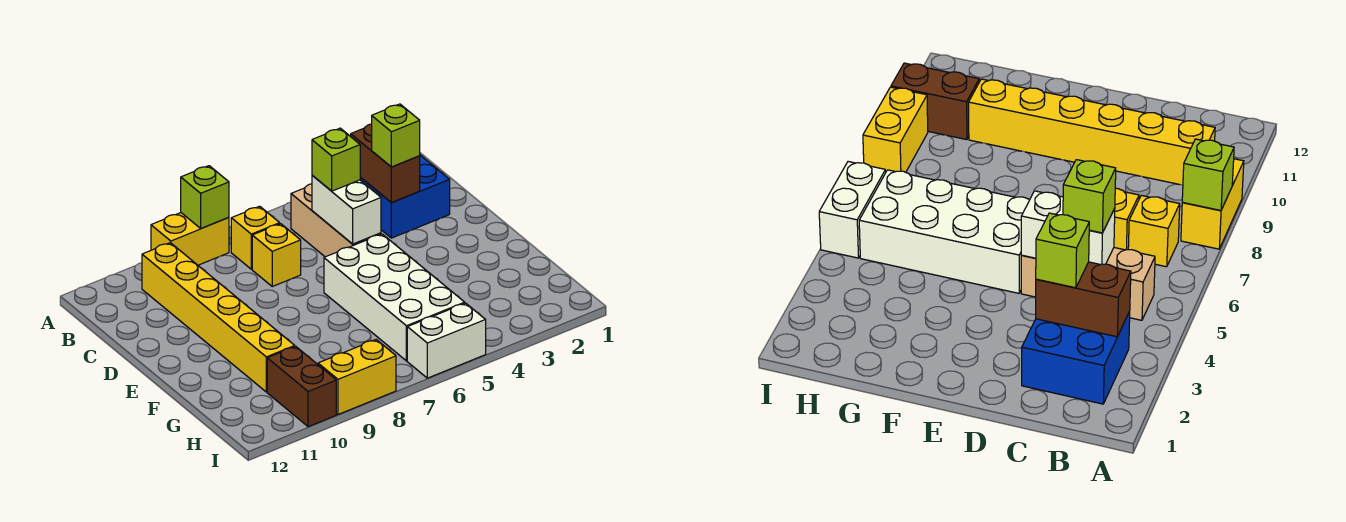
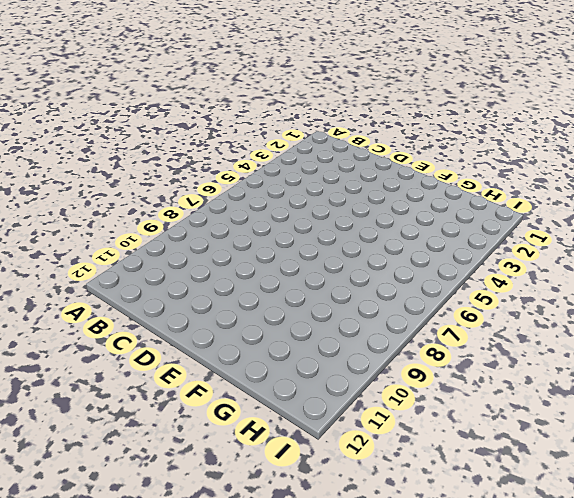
none -> yellow 1x2 brick [151,213,229,265]
none -> blue 2x2 brick [360,155,450,238]
none -> tan 1x3 brick [291,184,381,257]

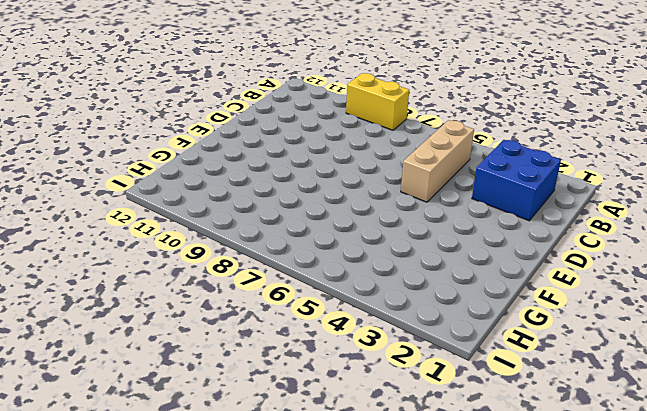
none -> yellow 1x1 brick [231,206,280,269]
none -> yellow 1x6 brick [142,243,295,392]
none -> yellow 1x1 brick [252,224,301,286]

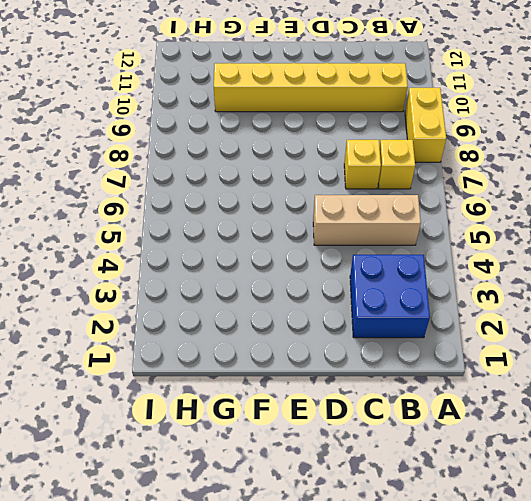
none -> white 2x4 brick [324,234,465,361]
none -> brown 1x2 brick [267,346,336,427]
none -> white 1x2 brick [407,303,486,378]

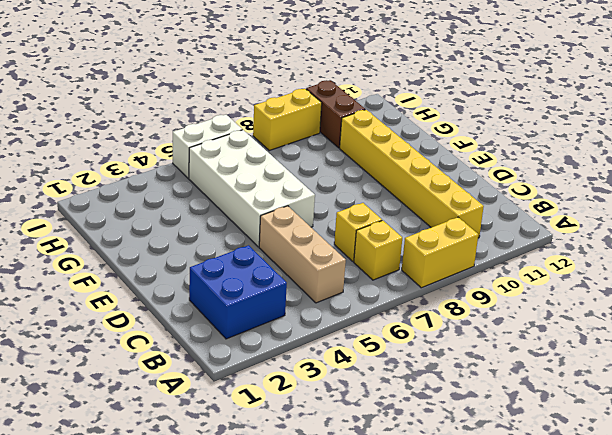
none -> lime 1x1 brick [181,166,229,228]
none -> brown 1x2 brick [351,124,420,202]
none -> white 1x2 brick [312,175,381,244]

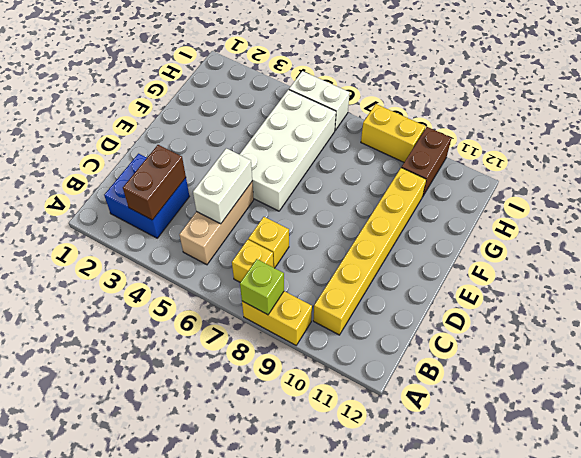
none -> lime 1x1 brick [372,104,420,167]
none -> lime 1x1 brick [312,128,360,191]

